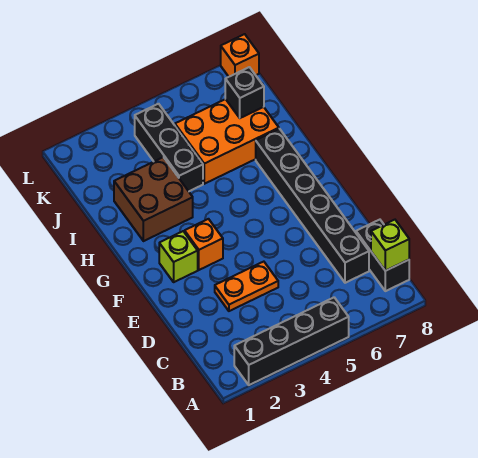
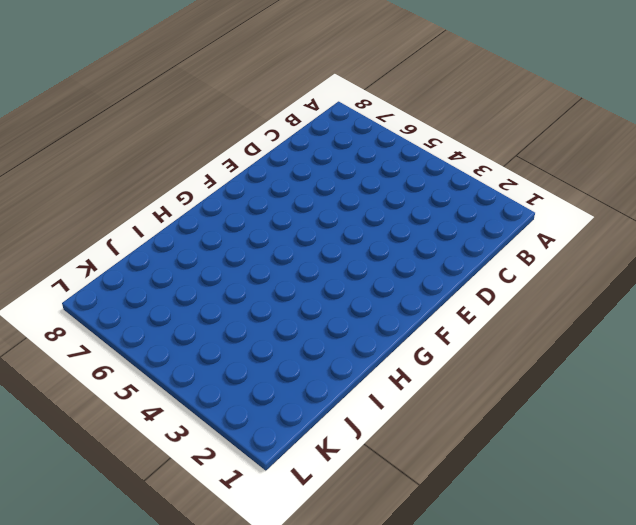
none -> black 1x4 brick [234,298,349,385]
none -> black 1x2 brick [356,220,409,291]
none -> black 1x6 brick [256,129,369,283]

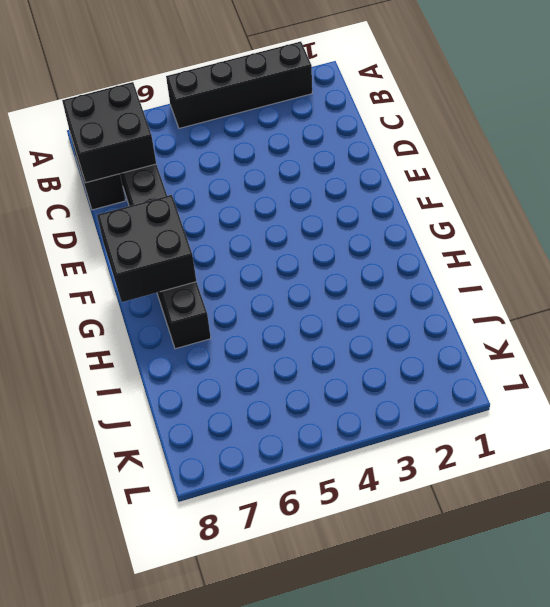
black 2x2 brick [62,82,156,183] -> lime 1x1 brick [371,220,409,271]
black 2x2 brick [97,195,196,302] -> none
none -> orange 1x2 plate [215,262,278,311]
none -> lime 1x1 brick [159,231,198,282]
none -> orange 1x1 brick [185,219,223,270]

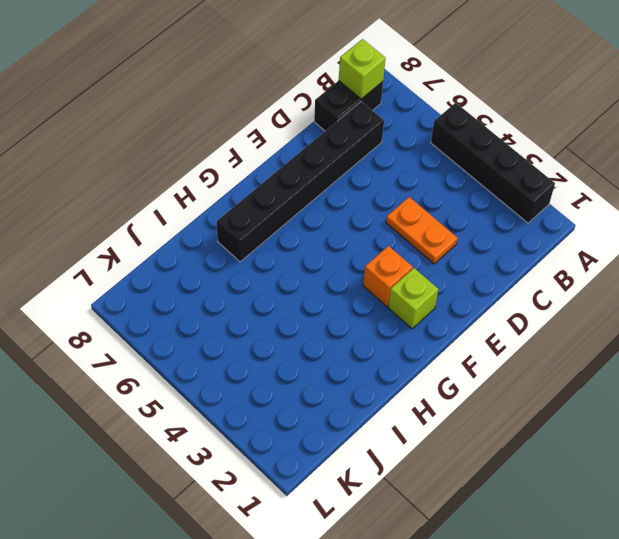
none -> brown 2x2 brick [114,157,193,241]
none -> black 1x3 brick [135,104,203,191]
none -> orange 2x3 brick [175,99,279,184]

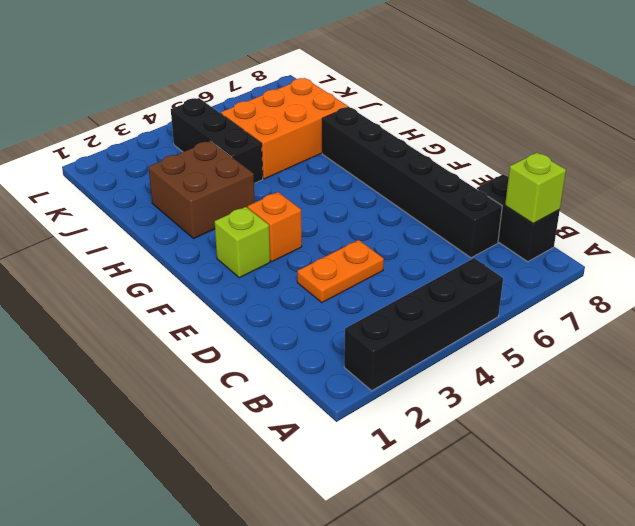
none -> orange 1x1 brick [221,34,259,77]
none -> black 1x1 brick [225,67,264,118]

